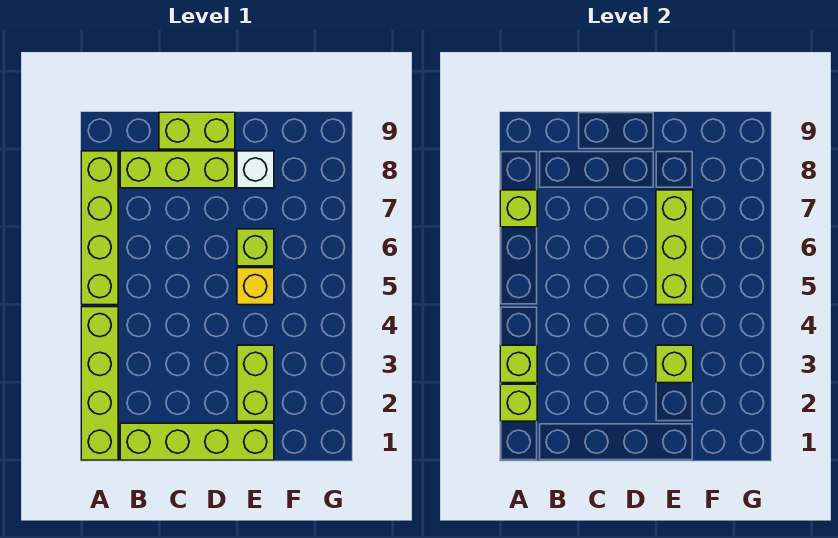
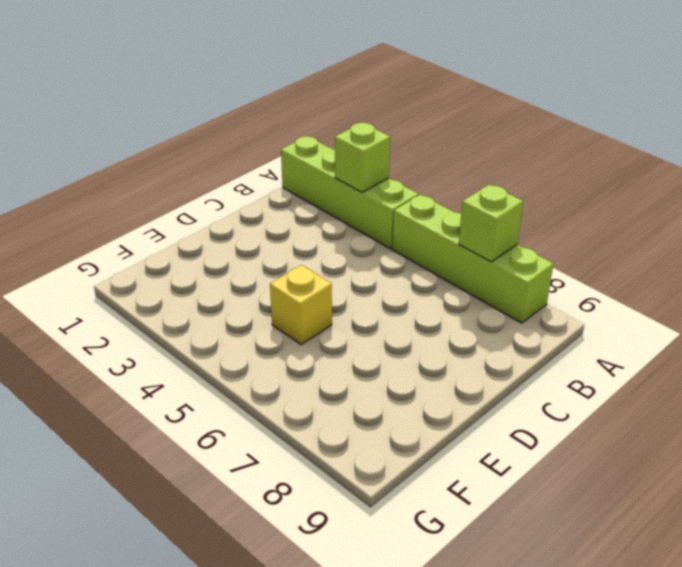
none -> lime 1x4 brick [120,423,274,460]
none -> lime 1x3 brick [120,151,235,188]
none -> lime 1x2 brick [159,112,235,149]

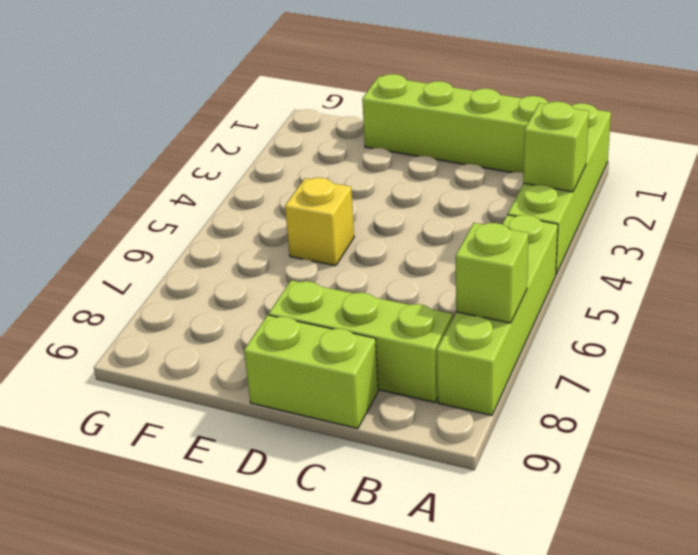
none -> lime 1x2 brick [237,345,274,421]
none -> lime 1x1 brick [237,229,274,266]
none -> white 1x1 brick [237,151,274,188]

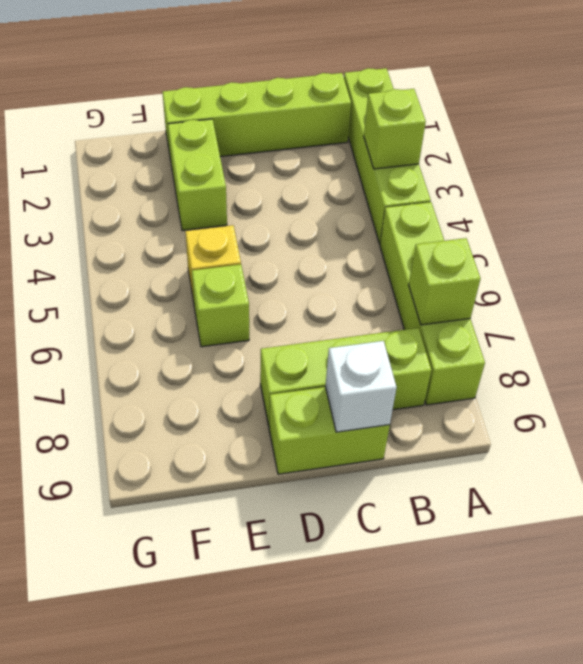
white 1x1 brick [325,341,397,432] -> white 1x1 brick moved to [237,151,274,188]
none -> lime 1x1 brick [500,384,537,421]
none -> lime 1x1 brick [656,345,693,383]
none -> lime 1x3 brick [656,190,693,305]

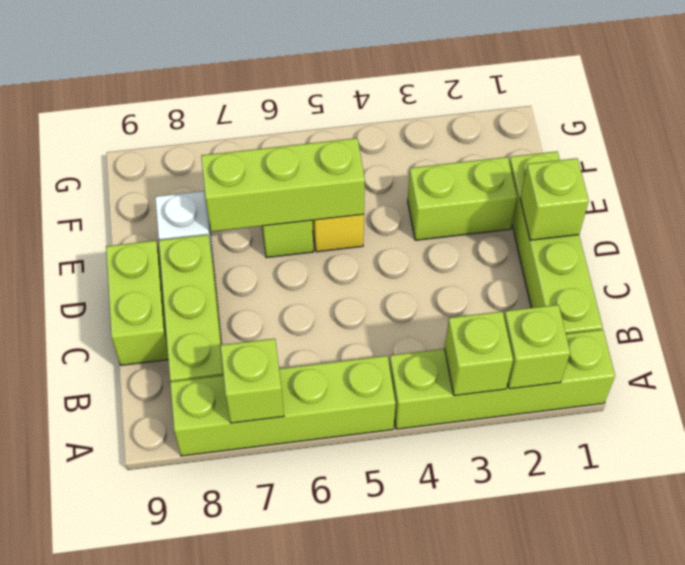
lime 1x1 brick [520,158,589,240] -> lime 1x1 brick moved to [656,345,693,383]

